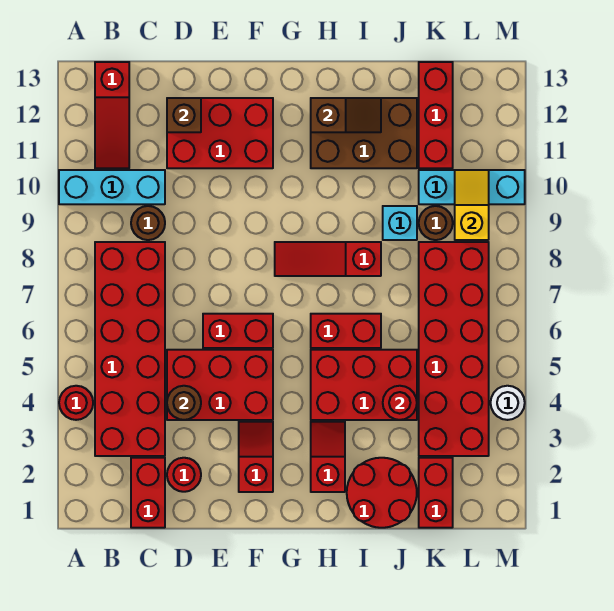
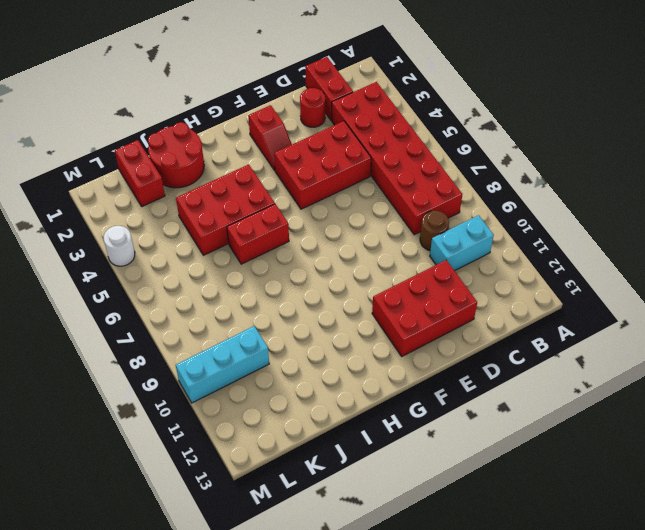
cyan 1x2 brick [430,215,494,271] -> cyan 1x3 brick [59,170,165,204]
none -> red 1x1 round brick [59,386,93,420]
none -> red 1x3 slope [95,62,129,168]
none -> red 1x2 brick [203,314,273,348]

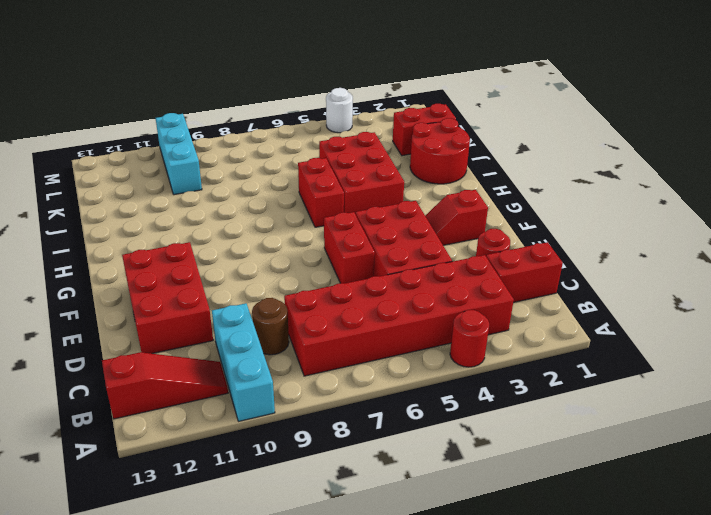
none -> red 1x3 slope [275,242,381,276]
none -> red 1x2 slope [311,422,345,492]
none -> brown 2x3 brick [311,98,417,168]

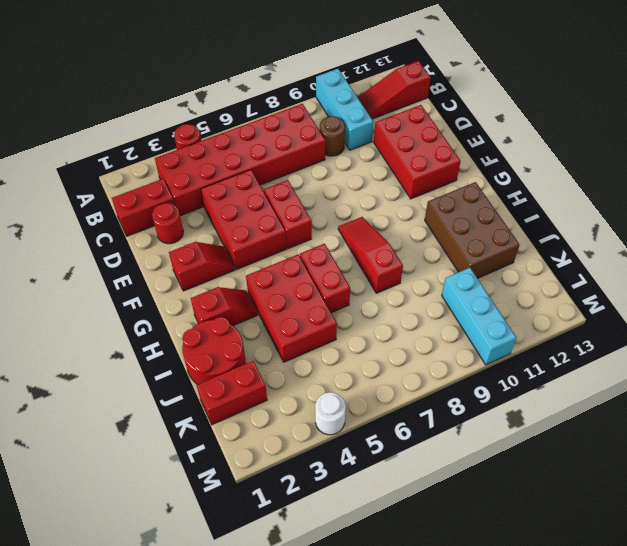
none -> cyan 1x1 brick [383,206,417,240]
none -> red 2x6 brick [419,242,489,456]
none -> brown 1x1 round brick [419,206,453,240]

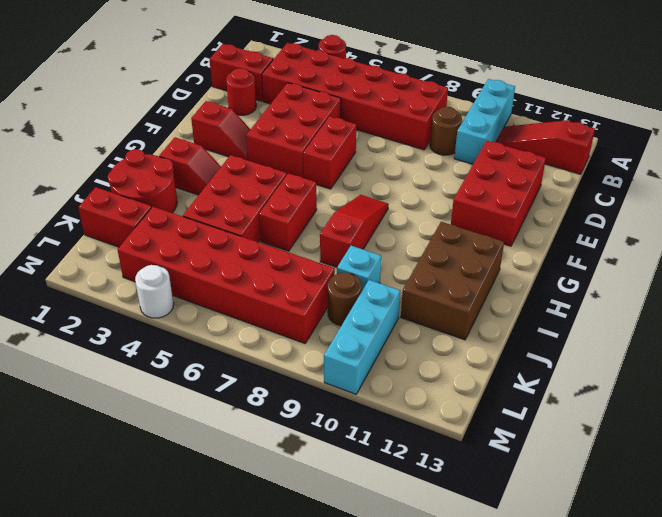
none -> red 1x3 brick [419,62,453,168]
none -> brown 1x1 round brick [167,386,201,420]
none -> brown 1x1 brick [167,98,201,132]

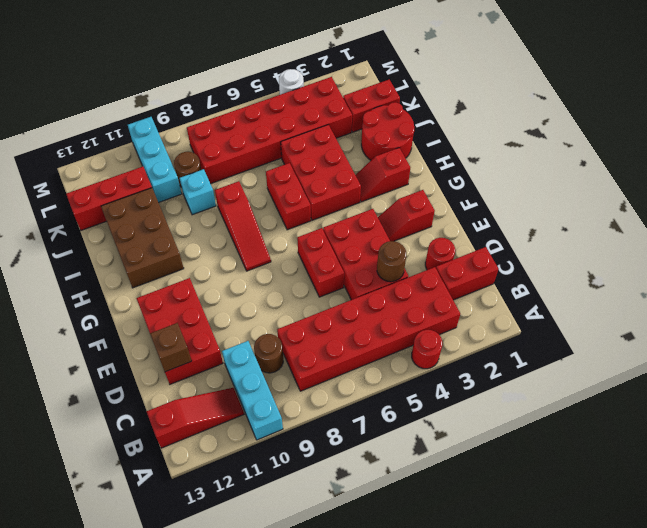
none -> brown 1x2 slope [311,98,381,132]
none -> red 1x1 round brick [383,386,417,420]
none -> yellow 1x2 slope [455,170,489,240]

